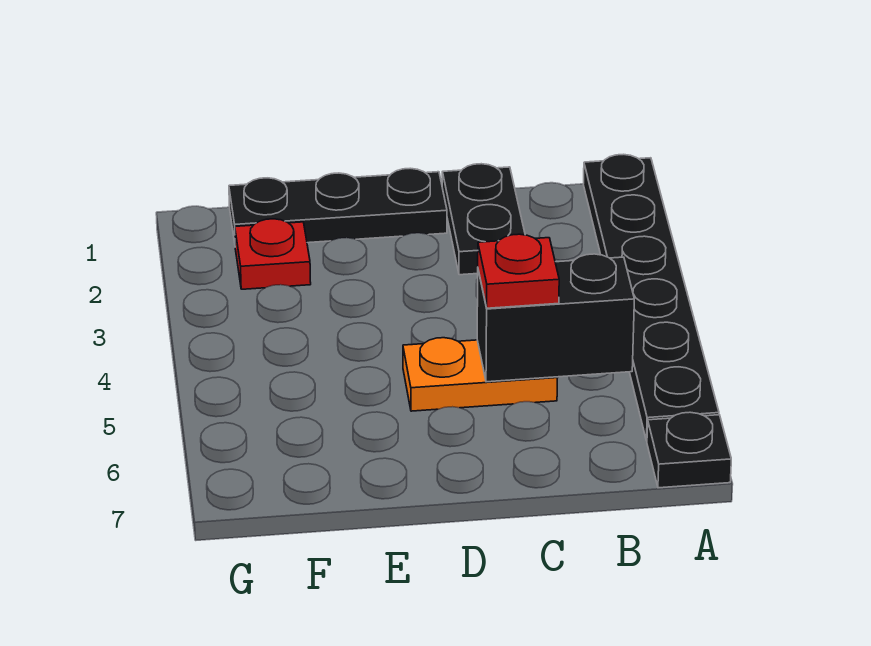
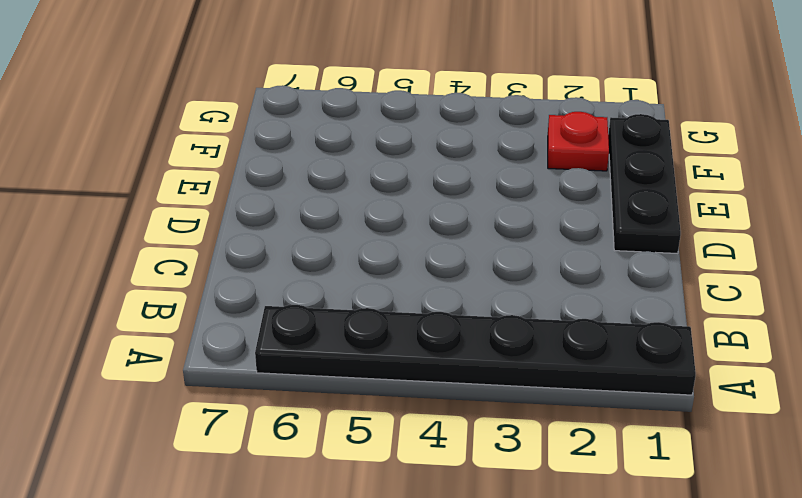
none -> black 1x1 plate [647,412,731,488]
none -> black 1x2 plate [442,164,525,275]

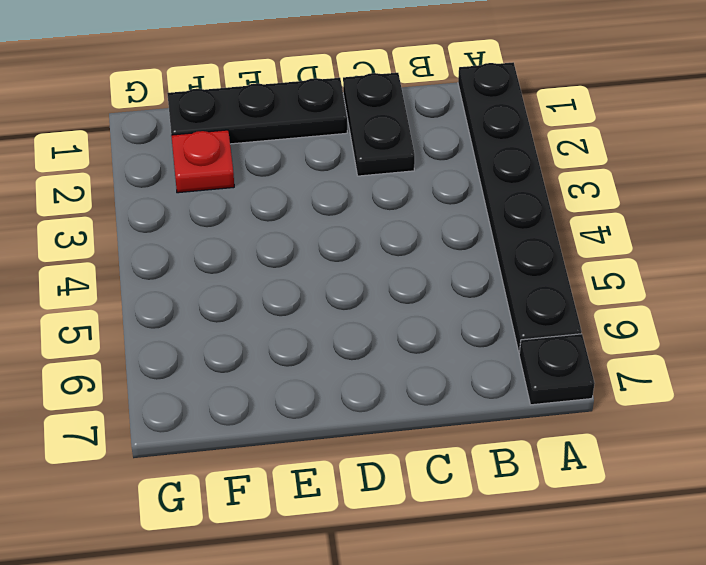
none -> orange 1x2 plate [403,338,557,411]
none -> black 1x2 brick [477,254,634,382]

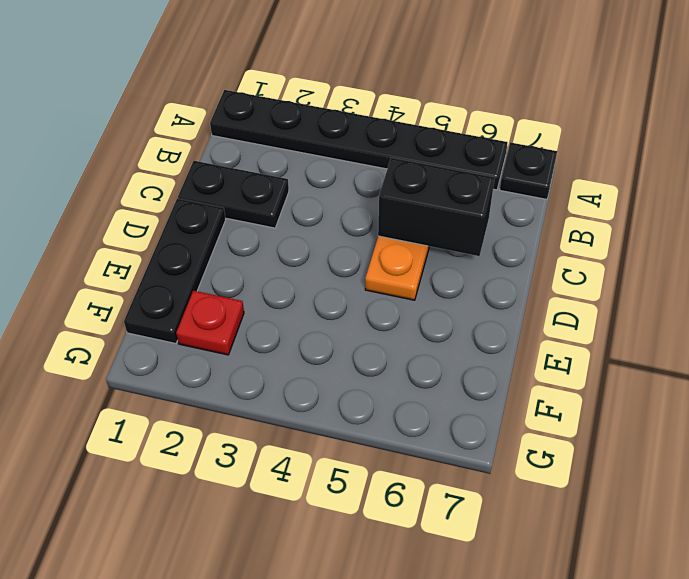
black 1x2 brick [378,158,495,256] -> black 1x2 brick turned to [477,254,634,382]
none -> red 1x1 plate [478,234,559,308]

